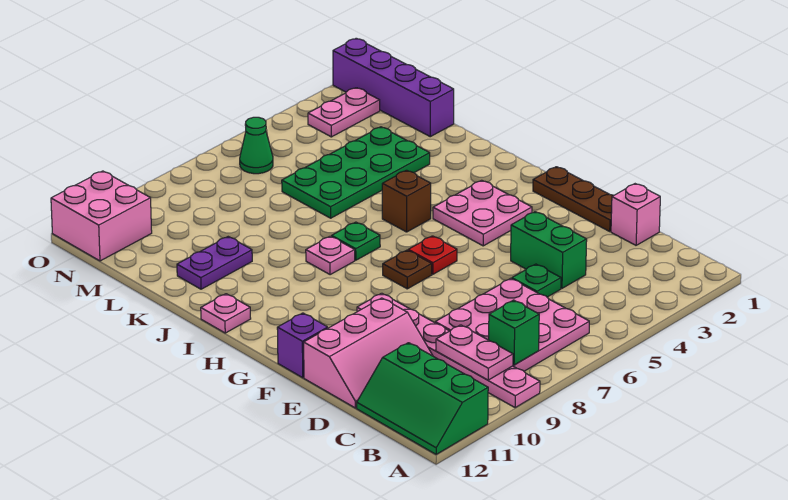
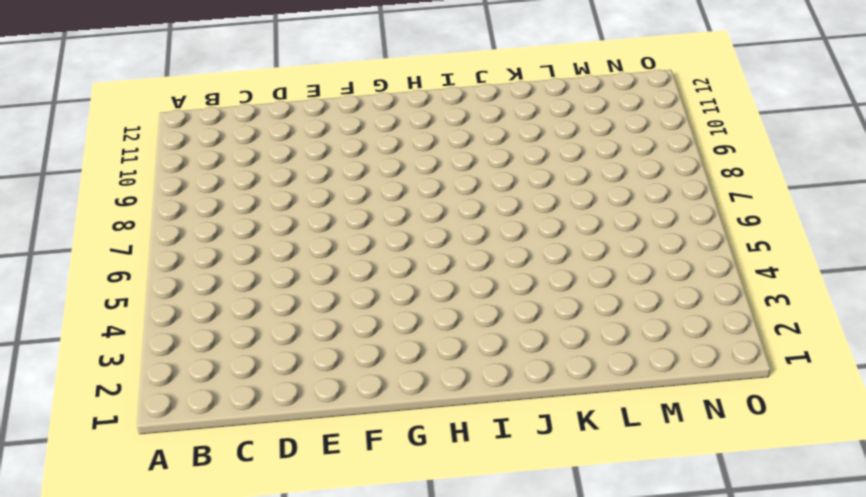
none -> pink 1x6 plate [357,293,540,408]
none -> green 2x3 slope [357,343,488,454]
none -> pink 3x3 plate [435,278,589,371]

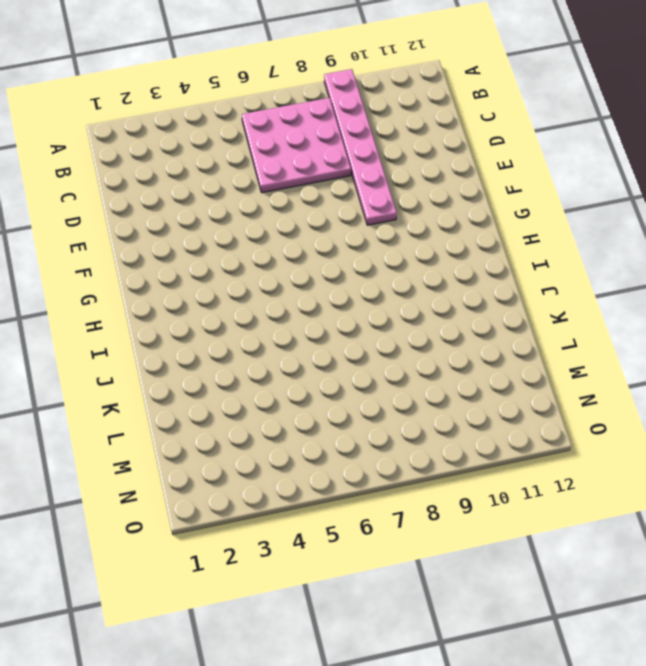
none -> green 2x3 slope [357,343,488,454]
none -> pink 1x1 brick [611,184,660,245]
none -> green 1x2 brick [511,212,587,288]

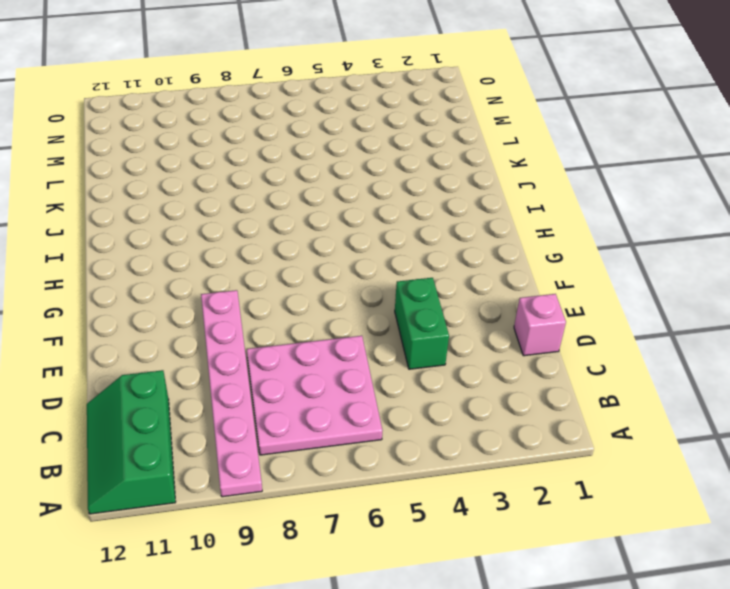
none -> green 1x1 plate [512,264,561,297]
none -> pink 2x3 slope [304,298,433,408]
none -> brown 1x3 plate [533,167,614,231]

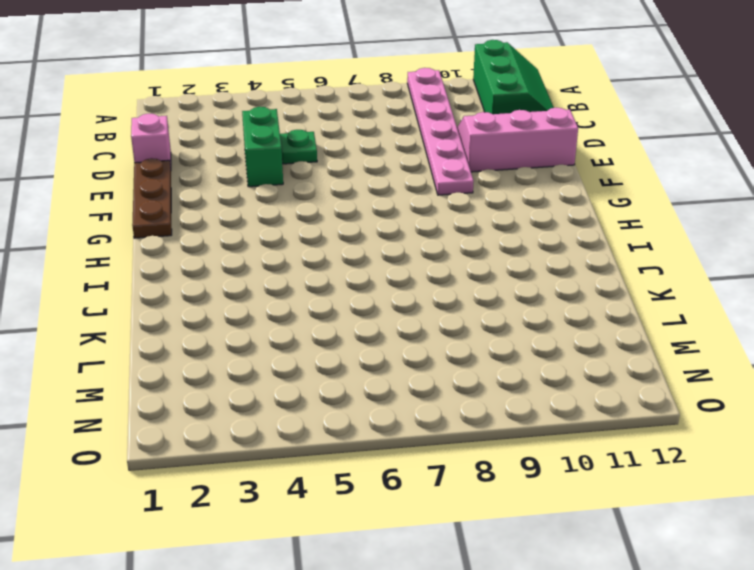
none -> pink 3x3 plate [435,278,589,371]
none -> purple 1x1 brick [277,313,328,378]
none -> pink 2x2 plate [433,180,532,246]

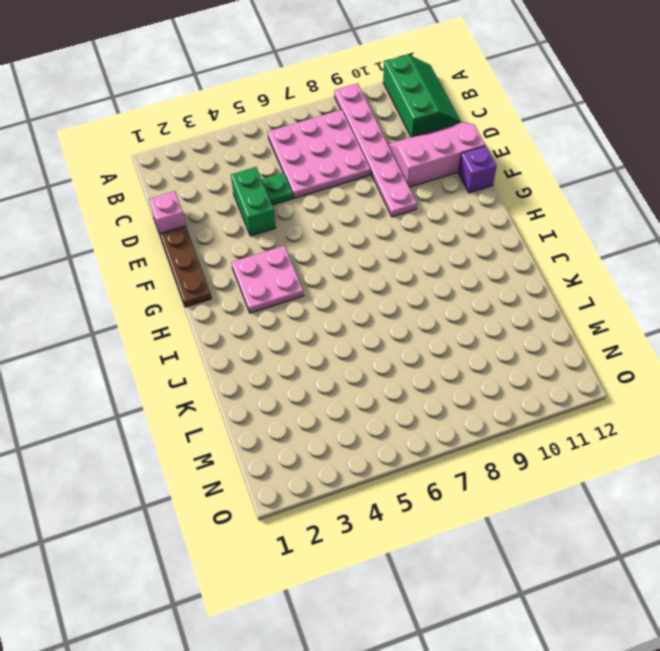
none -> red 1x1 plate [408,236,457,274]
none -> brown 1x1 plate [383,250,432,289]
none -> brown 1x1 brick [382,170,431,232]

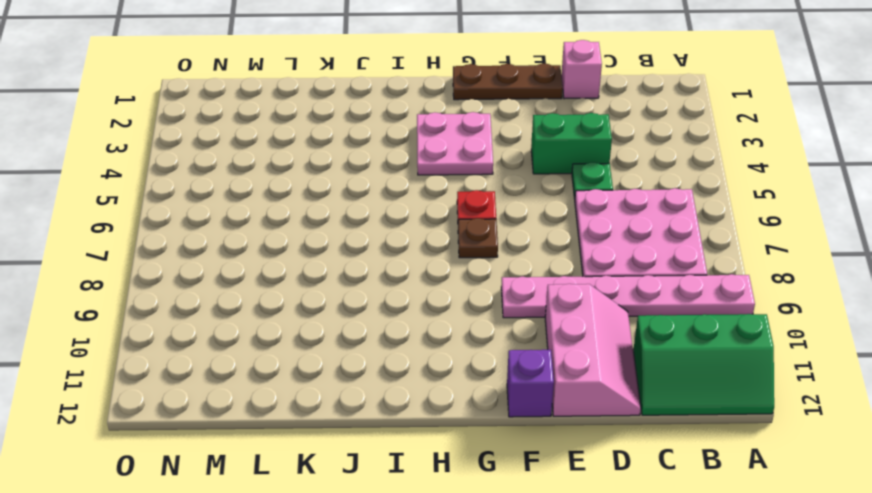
none -> brown 1x1 brick [382,170,431,232]
none -> green 1x1 plate [332,222,380,260]
none -> pink 1x1 plate [306,236,355,275]

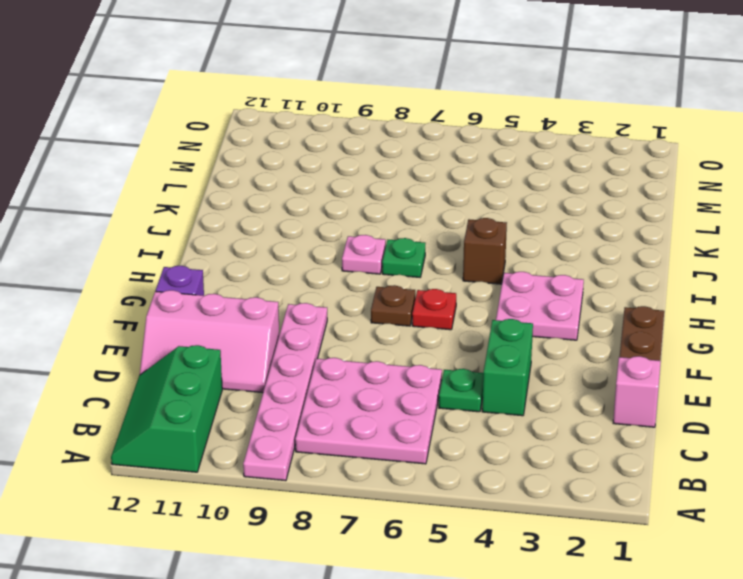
none -> pink 1x1 plate [201,294,251,333]
none -> green 2x4 plate [282,127,430,218]
none -> purple 1x2 plate [177,237,252,289]

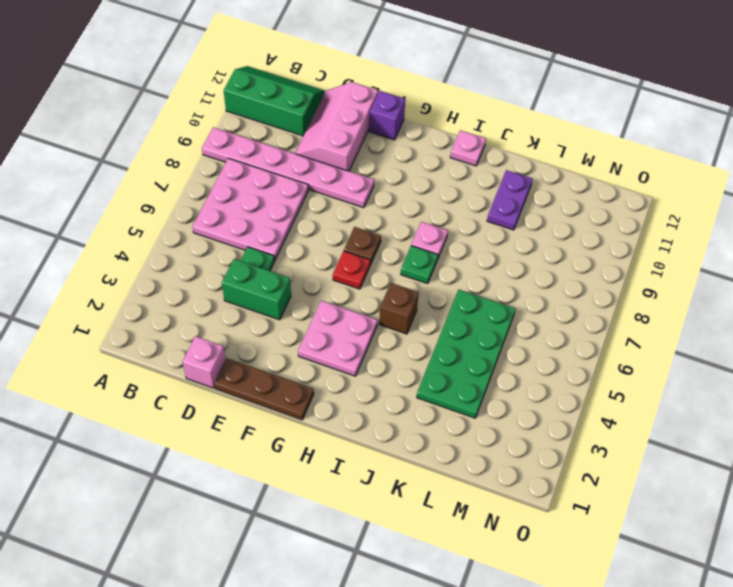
none -> purple 1x4 brick [333,38,454,137]
none -> pink 1x2 plate [308,88,380,137]
none -> green 1x1 cone [240,117,273,174]

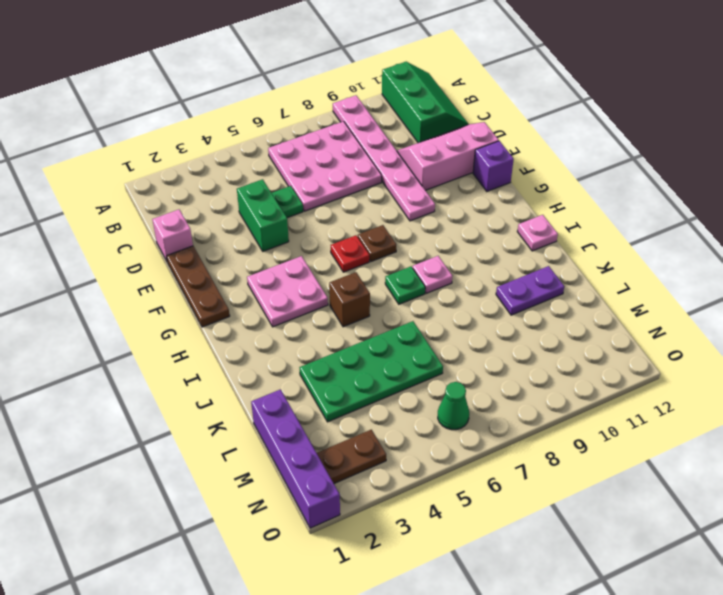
brown 1x2 plate [317,430,386,484] -> pink 1x2 plate [308,88,380,137]
none -> pink 2x2 brick [51,171,152,261]
none -> green 1x1 brick [489,300,539,365]
none -> pink 1x2 plate [436,325,513,380]

